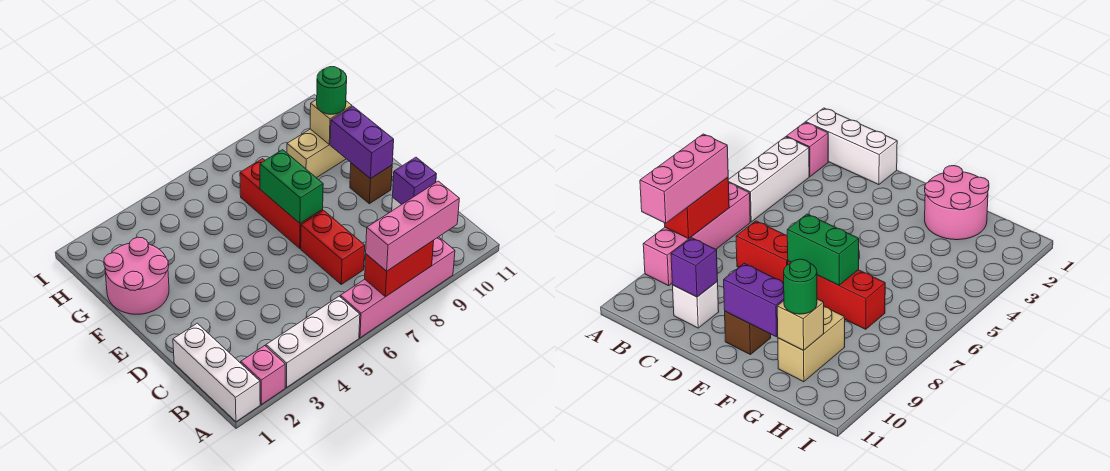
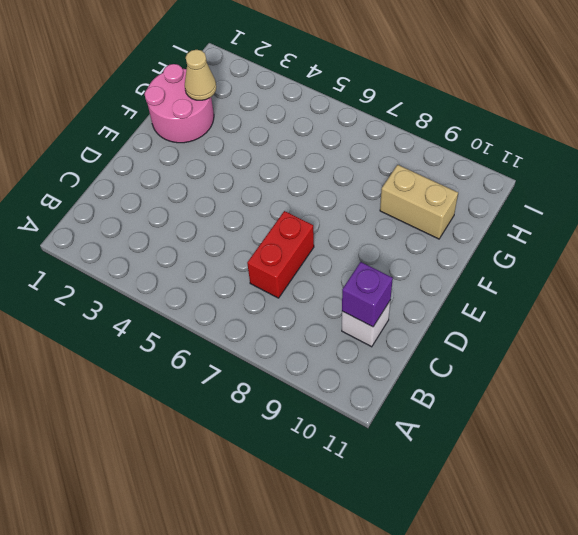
tan 1x1 cone [185,50,216,100] -> none
none -> white 1x3 brick [173,323,260,422]
none -> pink 1x1 brick [241,346,285,404]
none -> white 1x3 brick [266,296,360,387]

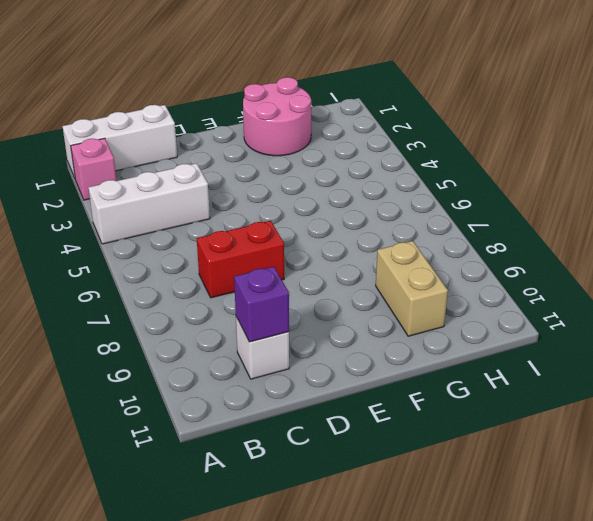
white 1x3 brick [88,163,210,244] -> white 1x3 brick turned to [266,296,360,387]
none -> pink 1x4 brick [340,237,455,338]
none -> red 1x3 brick [240,159,323,248]
none -> brown 1x1 brick [350,163,392,204]

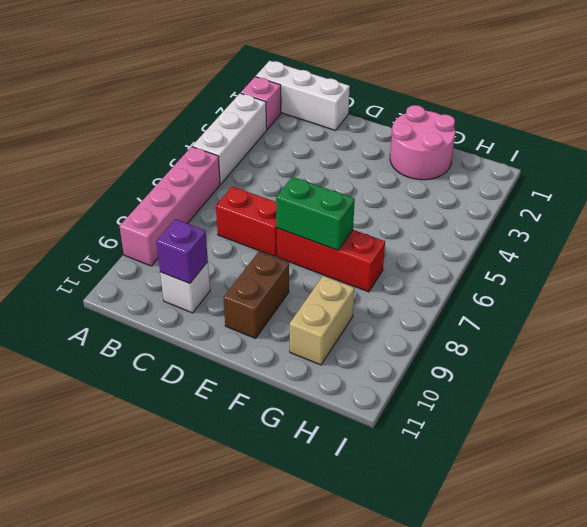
brown 1x2 brick [224,252,289,338] -> brown 1x1 brick [350,163,392,204]
none -> red 1x2 brick [365,240,434,297]
none -> purple 1x2 brick [330,107,394,178]
none -> tan 1x1 brick [310,100,352,145]

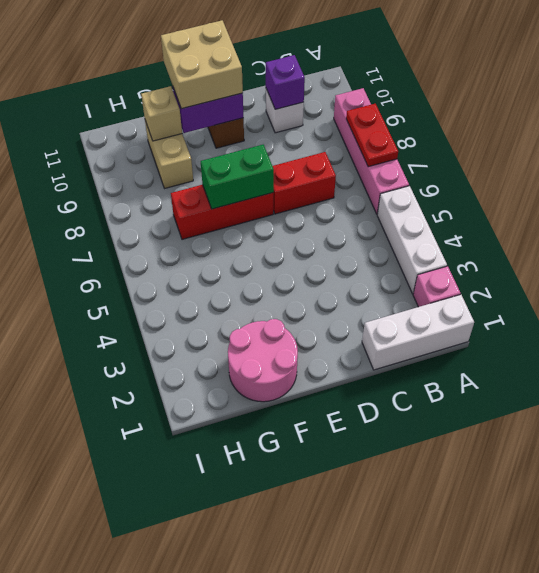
red 1x2 plate [346,104,398,167] -> red 1x2 brick [365,240,434,297]
tan 2x2 brick [161,20,243,109] -> none
none -> pink 1x3 brick [366,181,459,271]
none -> green 1x1 round brick [317,67,347,114]

